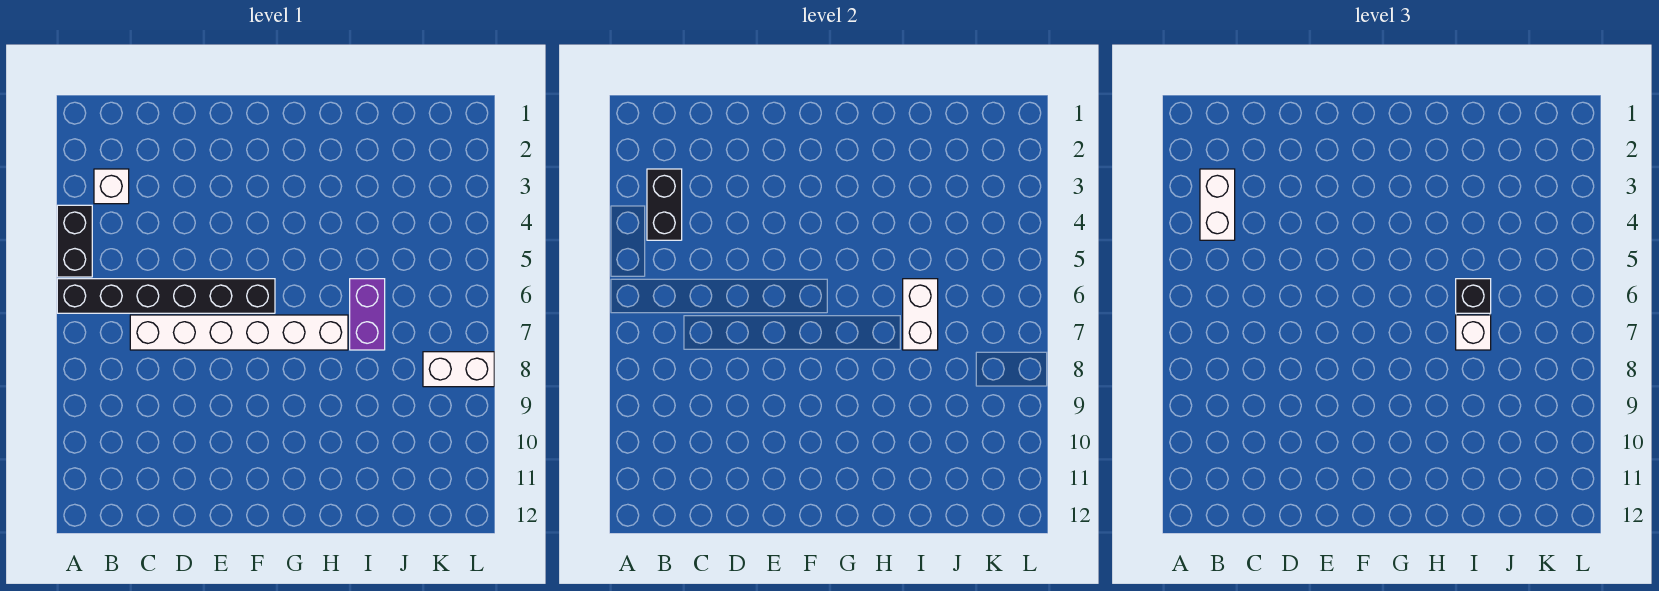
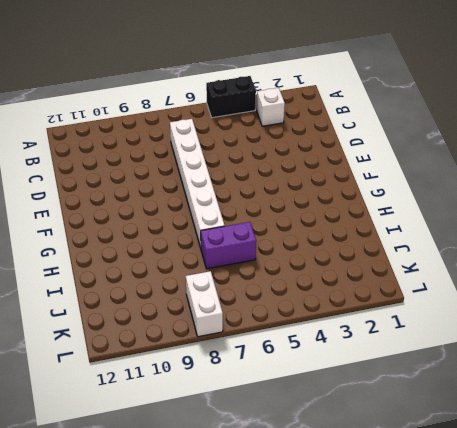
none -> black 1x6 brick [57,279,275,313]
none -> black 1x2 brick [647,169,682,240]

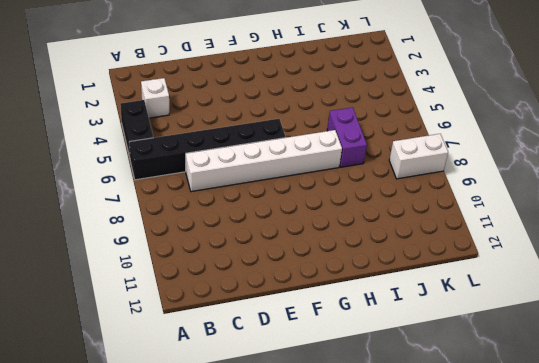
none -> black 1x2 brick [647,169,682,240]
none -> white 1x2 brick [903,279,938,350]

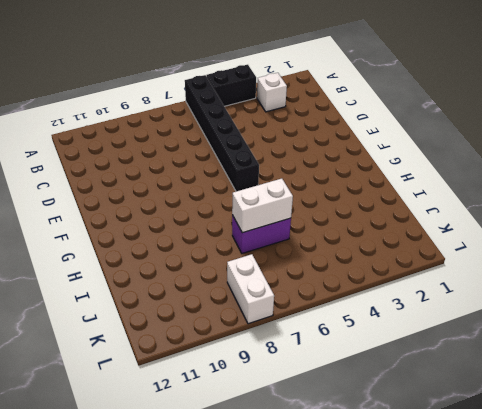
none -> white 1x6 brick [130,315,348,350]
none -> black 1x2 brick [647,169,682,240]

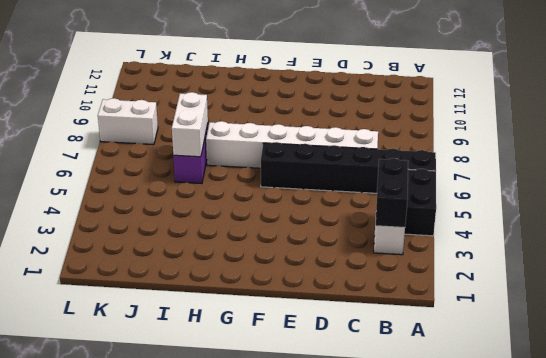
none -> white 1x2 brick [1200,169,1235,240]
none -> black 1x1 brick [1456,279,1491,313]

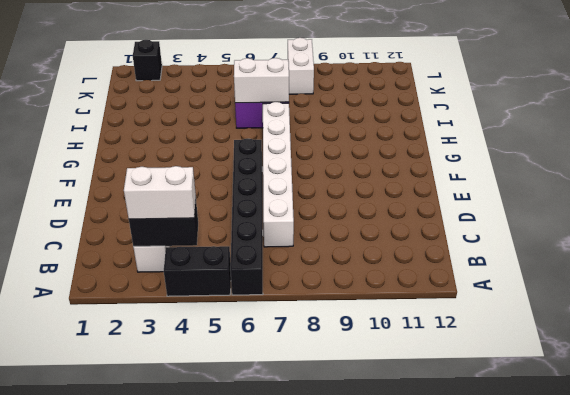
black 1x1 brick [133,40,162,81] -> black 1x1 brick moved to [1456,279,1491,313]
none -> white 1x1 brick [1456,315,1491,350]

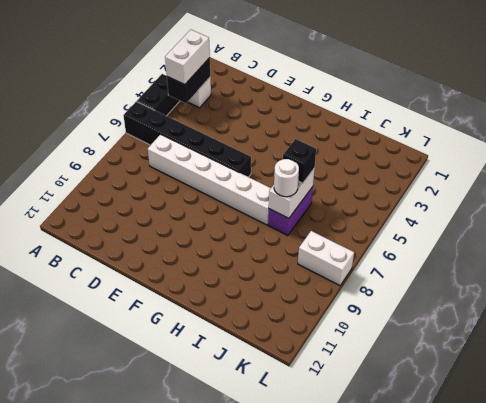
white 1x1 round brick [274,159,299,197] -> white 1x1 brick [1456,315,1491,350]

